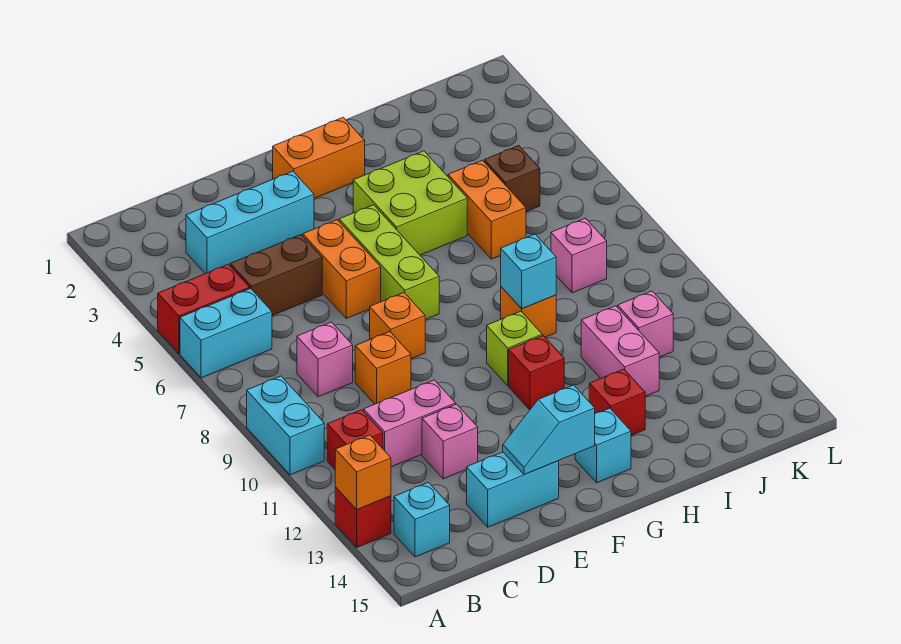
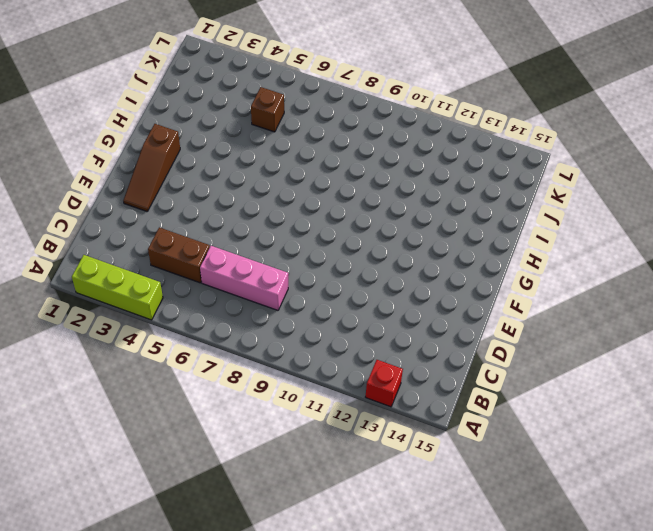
lime 1x3 brick [72,255,163,320] -> lime 1x3 brick moved to [339,205,439,320]
brown 1x2 brick [148,228,210,283] -> brown 1x2 brick turned to [230,235,322,316]
pink 1x3 brick [200,246,288,310] -> pink 1x1 brick [297,322,353,397]
brown 1x3 slope [123,124,180,211] -> orange 1x2 brick [273,117,365,198]
none -> red 1x2 brick [158,264,250,354]
none -> cyan 1x2 brick [180,288,272,378]
none -> cyan 1x2 brick [247,376,324,475]
none -> red 1x1 brick [327,410,383,469]

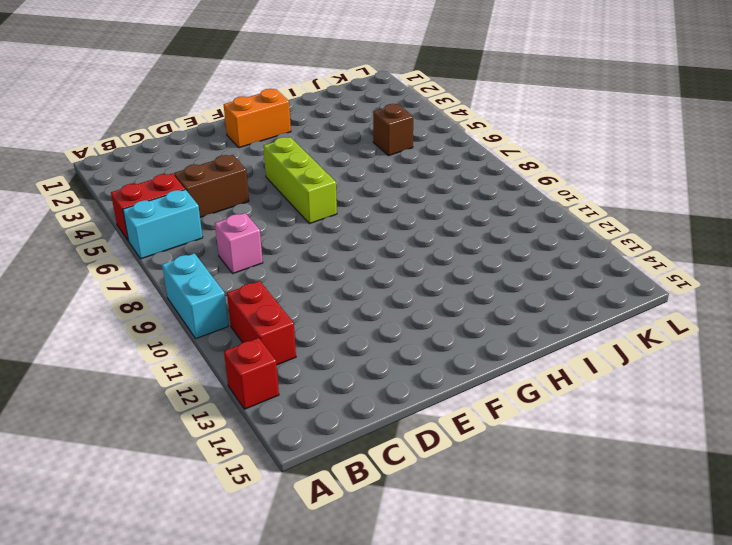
red 1x2 brick [227,281,296,365] -> red 1x1 brick [327,410,383,469]
none -> cyan 1x1 brick [394,482,450,557]
none -> cyan 1x3 brick [186,171,314,274]
none -> pink 1x2 brick [364,380,456,467]
none -> orange 1x1 brick [355,332,411,404]

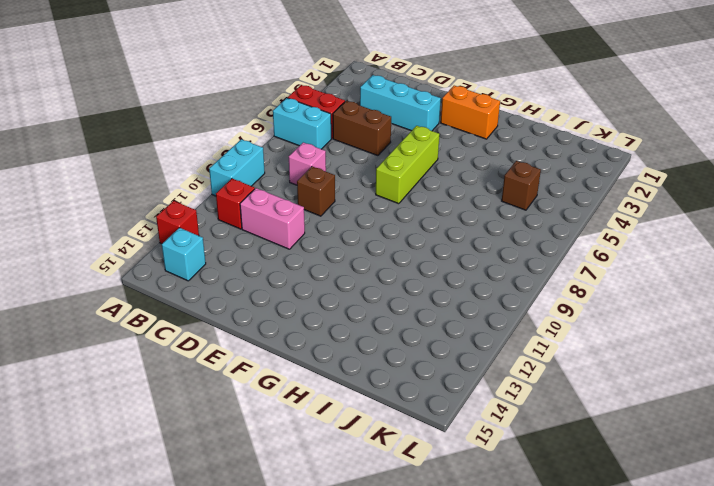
brown 1x1 brick [297,167,335,216] -> orange 1x1 brick [355,332,411,404]
none -> pink 1x1 brick [422,404,478,479]
none -> cyan 1x2 brick [467,452,559,527]
none -> orange 1x2 brick [303,220,381,318]
none -> orange 1x1 brick [370,293,425,359]

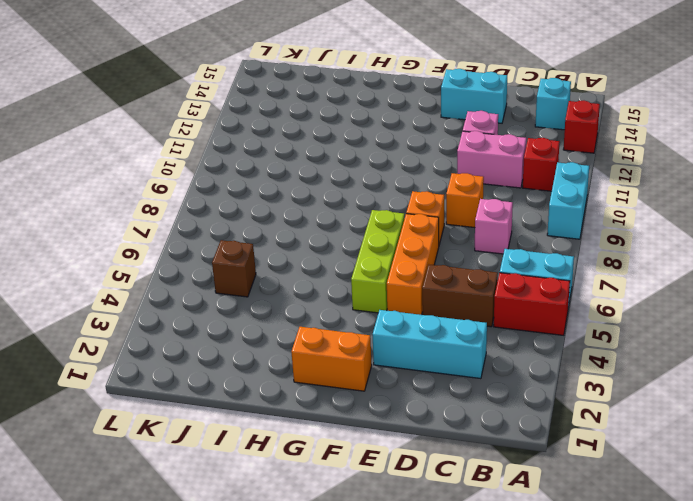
orange 1x3 brick [387,214,439,315] -> orange 1x2 brick [303,220,381,318]
none -> lime 2x2 brick [353,151,467,255]
none -> lime 1x1 brick [487,311,542,386]
none -> red 1x1 brick [509,336,564,410]
none -> cyan 1x1 brick [575,408,631,483]

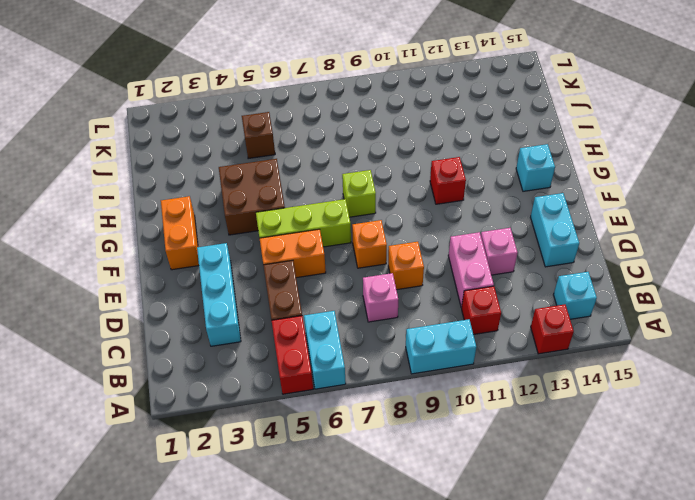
brown 2x2 brick [219,159,285,235] -> lime 2x2 brick [353,151,467,255]
lime 1x1 brick [342,170,376,217] -> lime 1x1 brick moved to [487,311,542,386]
none -> orange 1x1 brick [501,287,556,337]
none -> red 1x1 brick [589,369,645,435]
none -> orange 1x2 brick [448,160,526,259]
none -> pink 1x2 brick [581,306,659,396]

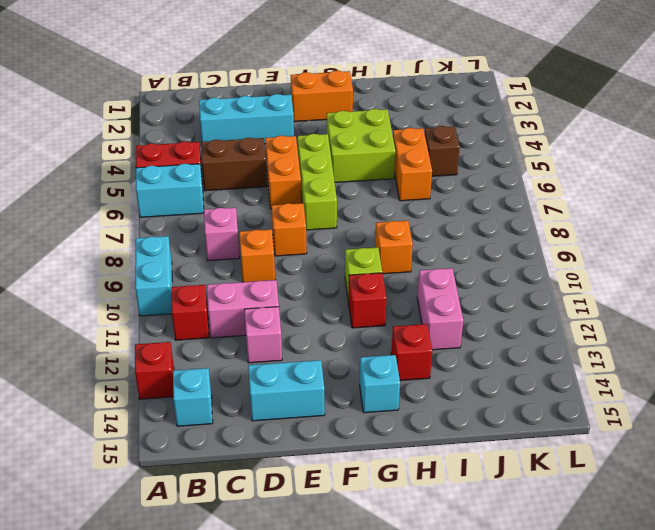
none -> pink 1x1 brick [551,218,607,293]
none -> pink 1x1 brick [618,291,673,357]
none -> orange 1x1 brick [335,435,391,510]
none -> cyan 1x2 slope [503,385,595,475]

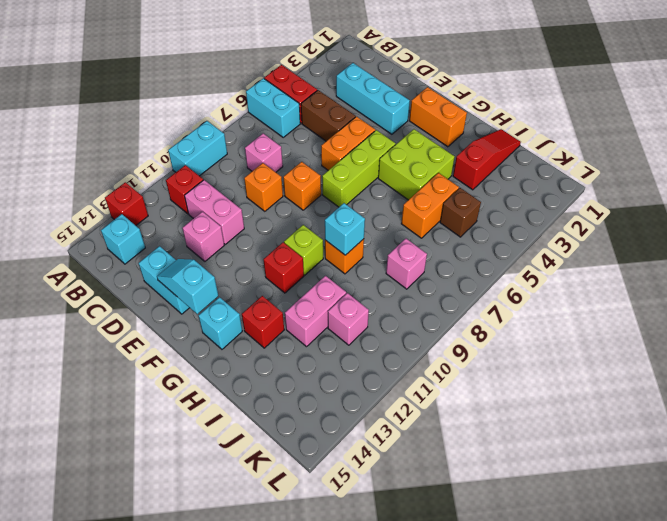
red 1x3 slope [453,129,521,190] -> none
none -> orange 1x1 brick [335,435,391,510]

